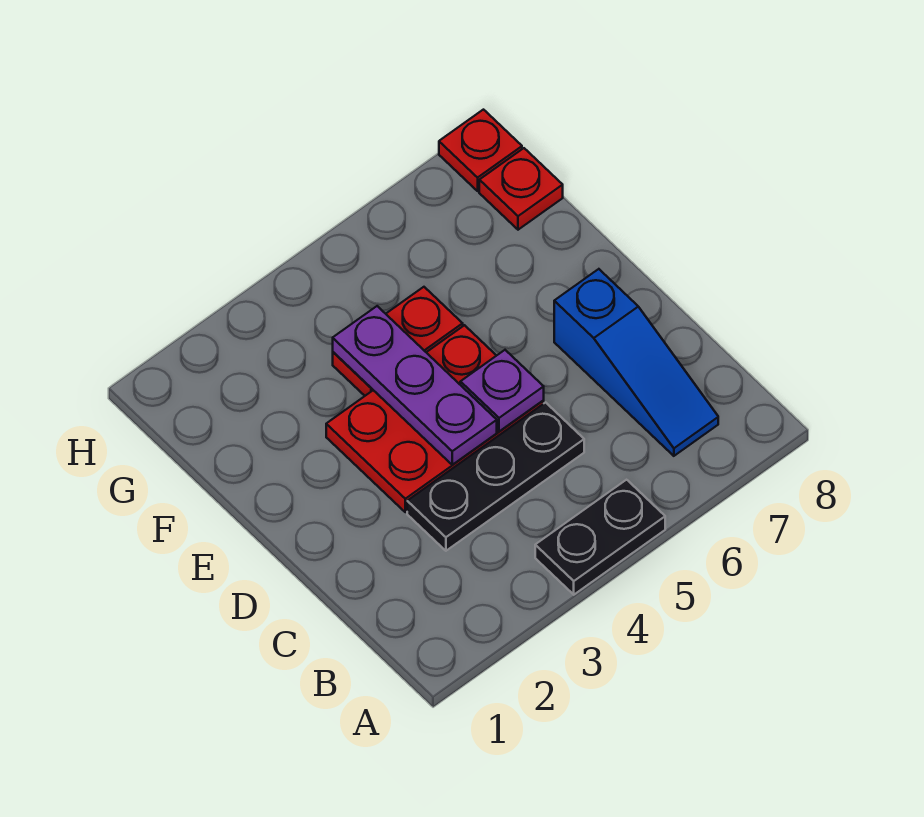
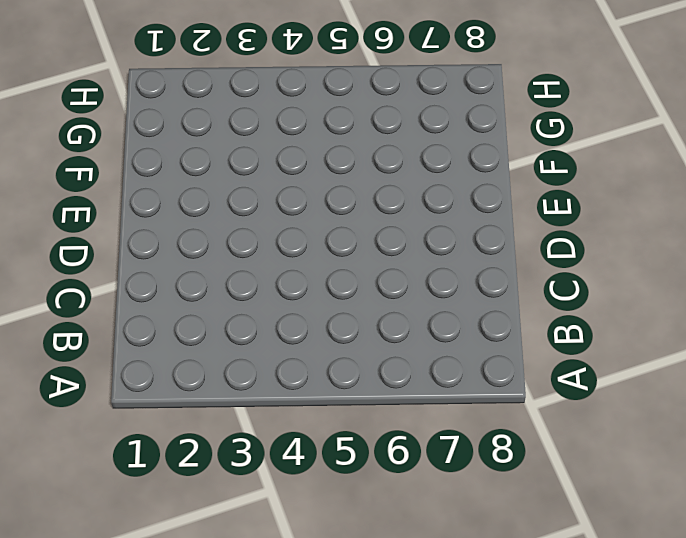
none -> black 1x2 plate [535,480,665,595]
none -> blue 1x3 slope [554,269,718,456]

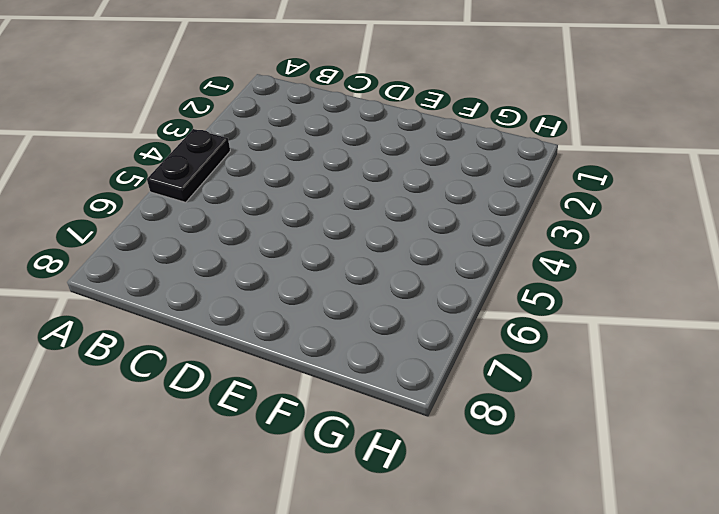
none -> blue 1x3 slope [554,269,718,456]
none -> black 1x3 plate [407,402,584,551]

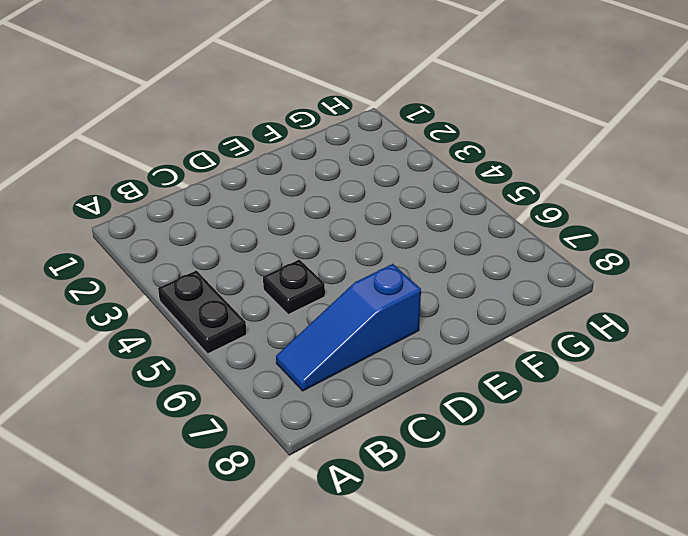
black 1x1 plate [263,260,325,315] -> black 1x3 plate [407,402,584,551]
none -> red 2x3 plate [326,325,544,512]
none -> red 1x2 plate [333,287,463,396]

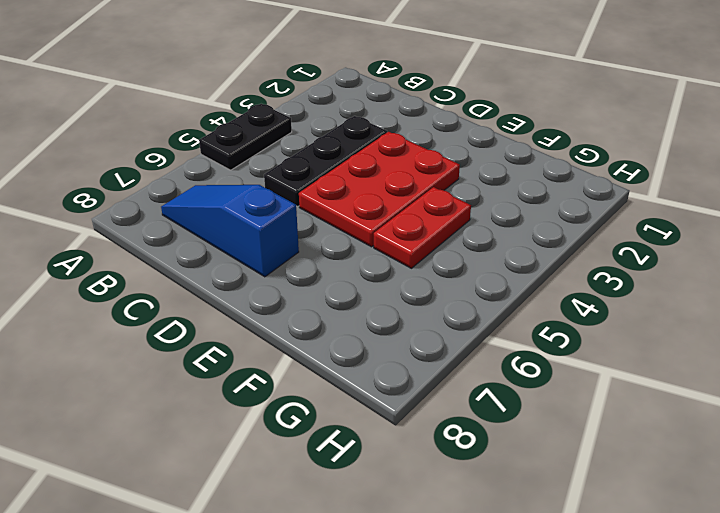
none -> red 1x1 plate [479,148,563,230]
none -> red 1x1 plate [439,110,522,191]

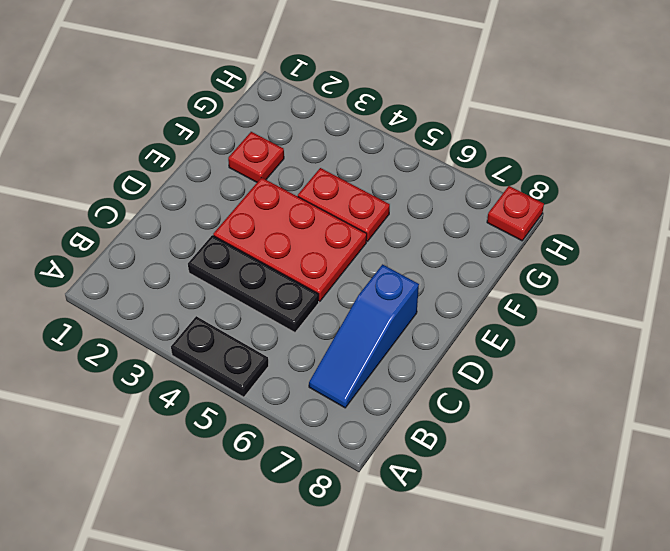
red 1x1 plate [228,132,284,182] -> red 1x1 plate moved to [479,148,563,230]
none -> purple 1x3 plate [333,306,497,465]
none -> purple 1x1 plate [460,350,544,431]

